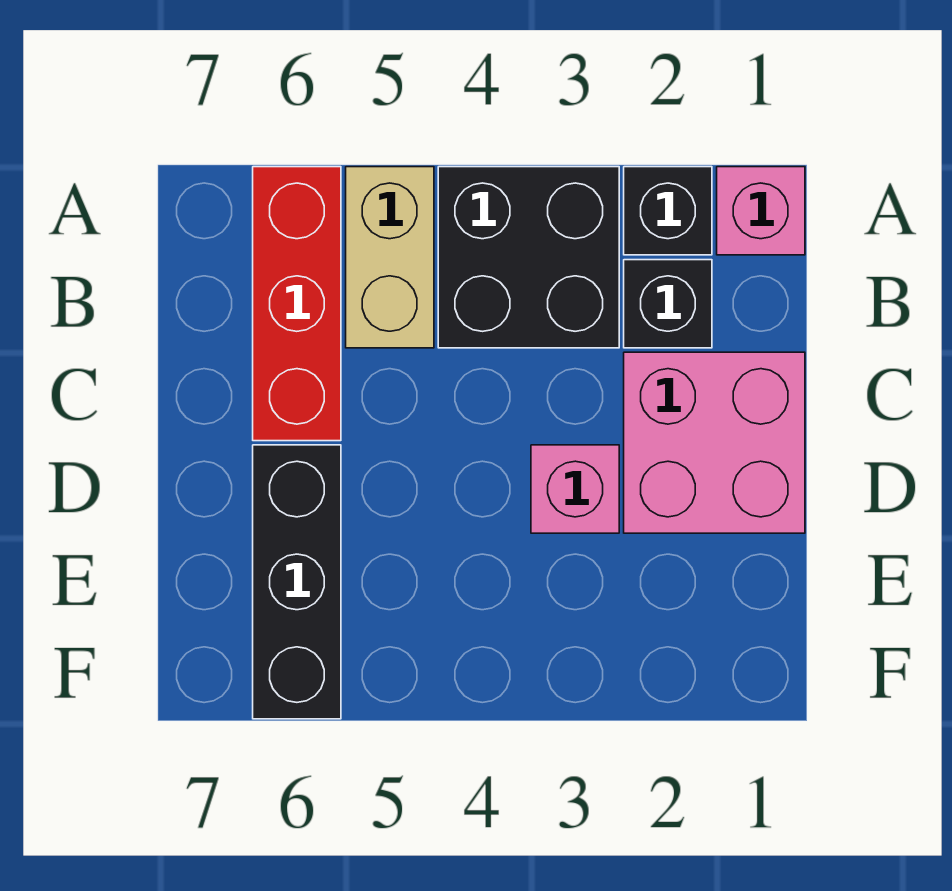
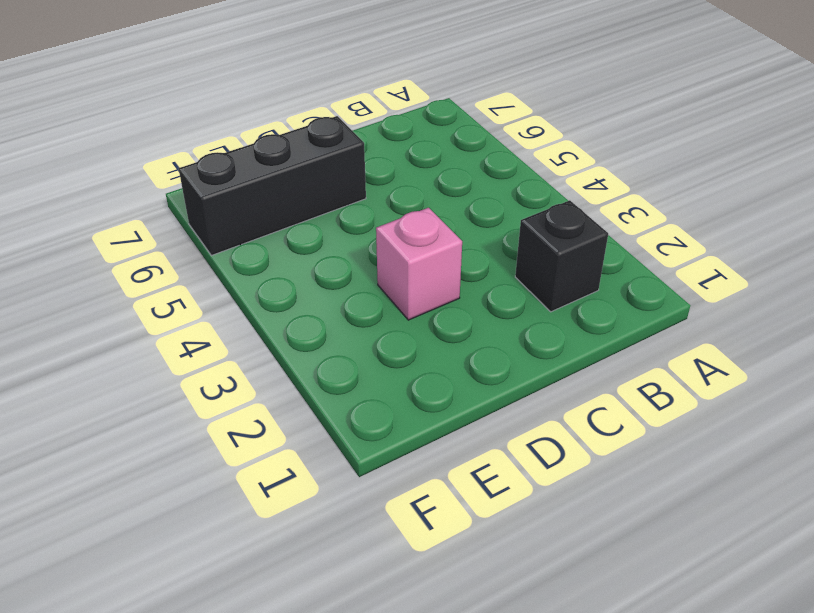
none -> pink 1x1 brick [717,167,805,255]
none -> black 1x1 brick [624,167,712,255]

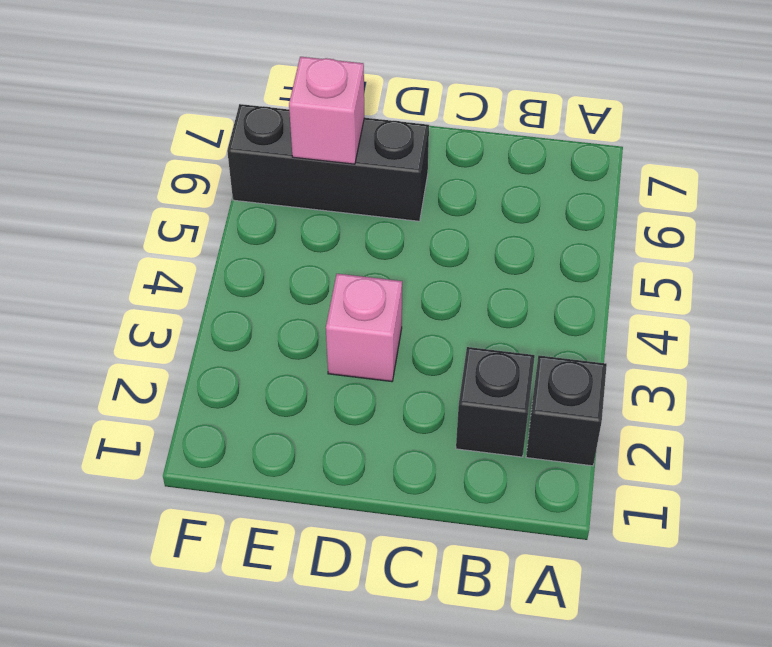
pink 1x1 brick [289,57,364,164] -> pink 1x1 brick moved to [717,167,805,255]
none -> black 2x2 brick [438,167,619,348]
none -> tan 1x2 brick [346,167,434,348]

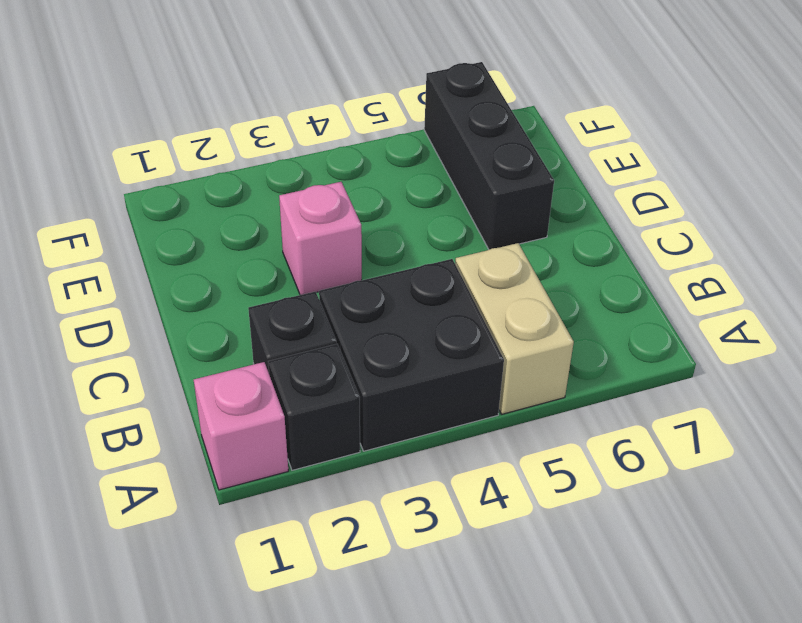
none -> red 1x3 brick [253,167,341,441]
none -> pink 2x2 brick [624,352,805,533]

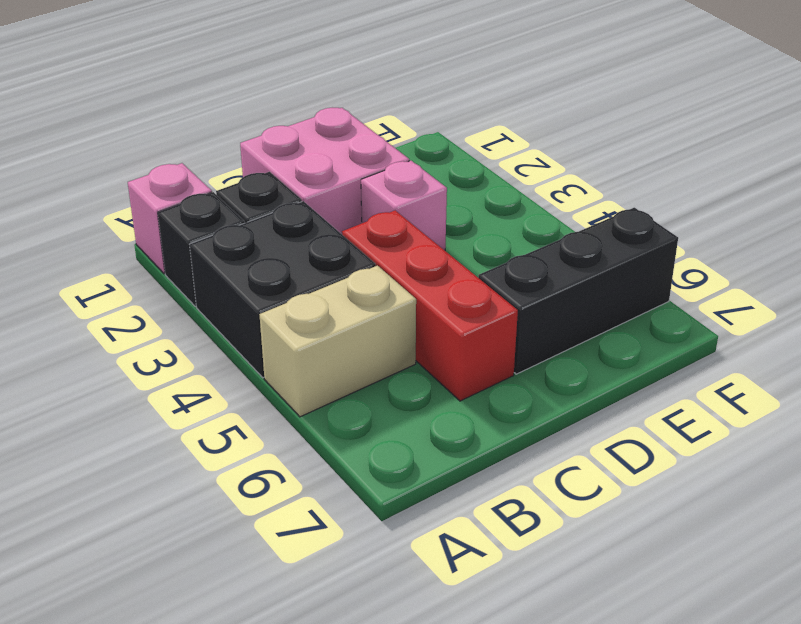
red 1x3 brick [342,210,518,401] -> red 1x3 brick turned to [253,167,341,441]

